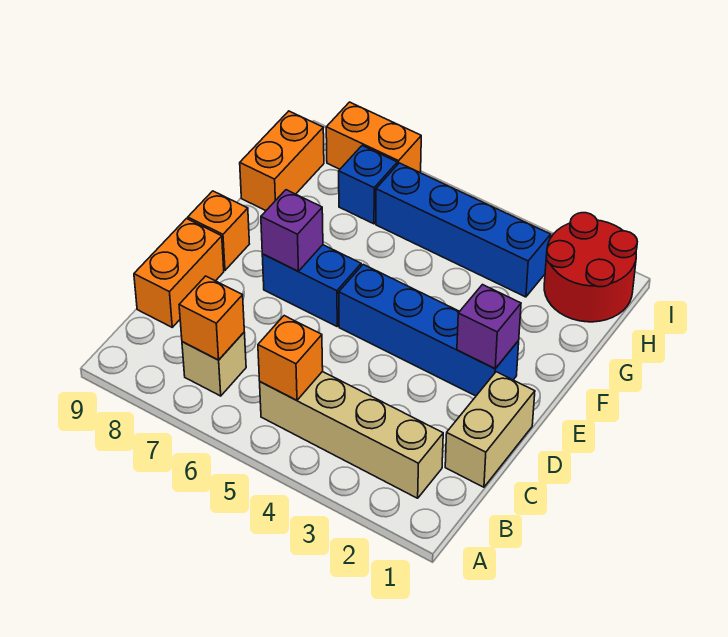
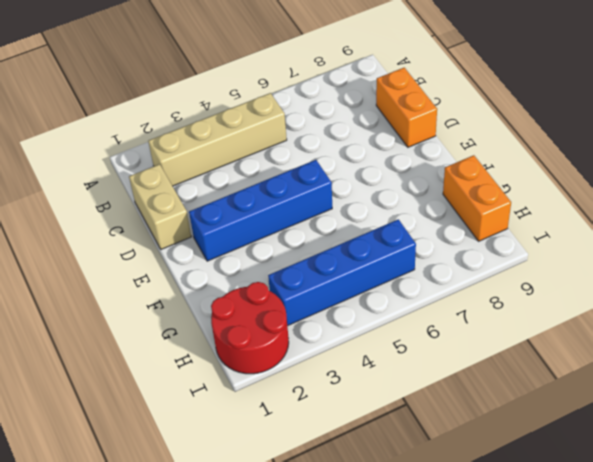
none -> tan 1x1 brick [182,332,246,396]
none -> blue 1x2 brick [262,245,361,326]
none -> orange 1x1 brick [188,191,249,270]

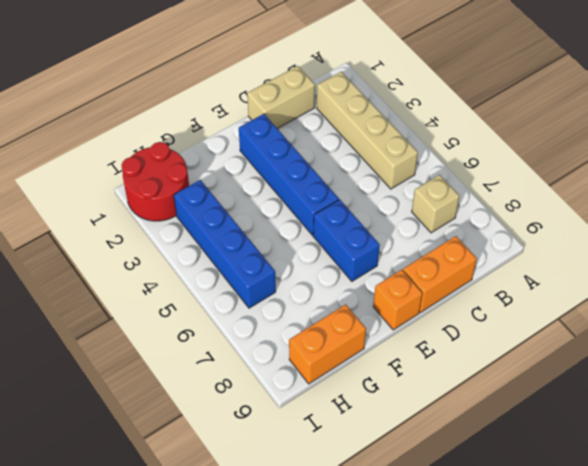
none -> blue 1x1 brick [339,146,397,224]
none -> orange 1x2 brick [326,102,421,172]
none -> orange 1x1 brick [258,316,323,400]

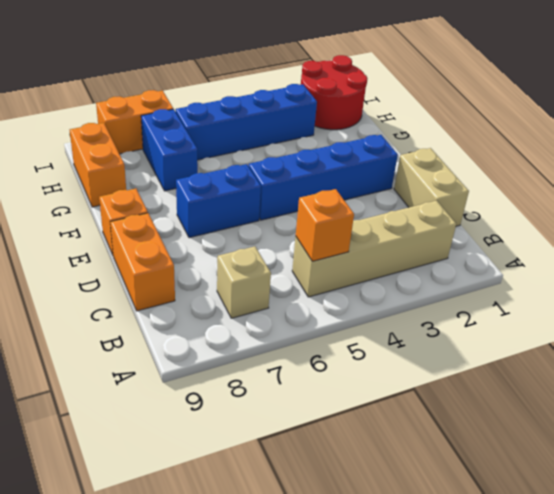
blue 1x2 brick [141,109,198,191] -> blue 1x1 brick [339,146,397,224]
none -> orange 1x1 brick [179,276,244,360]
none -> purple 1x1 brick [457,285,521,369]
none -> purple 1x1 brick [261,190,323,271]

